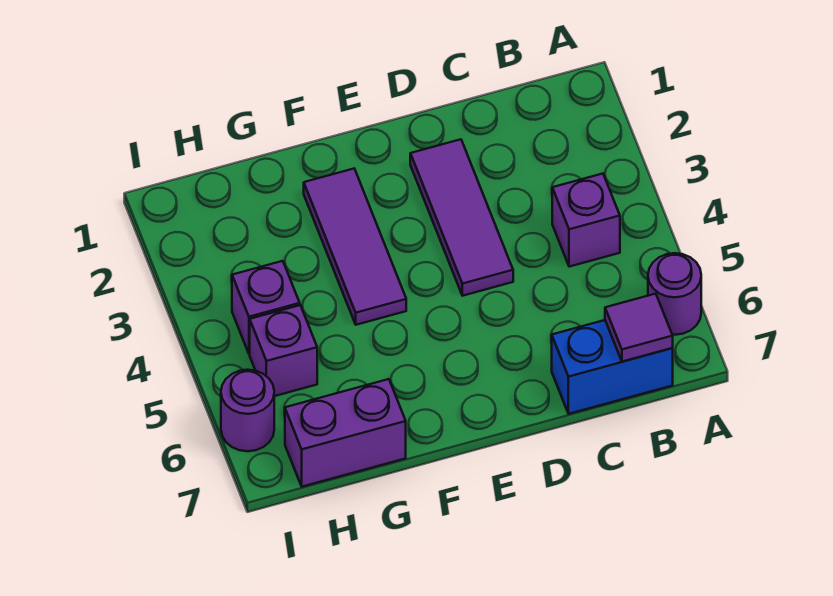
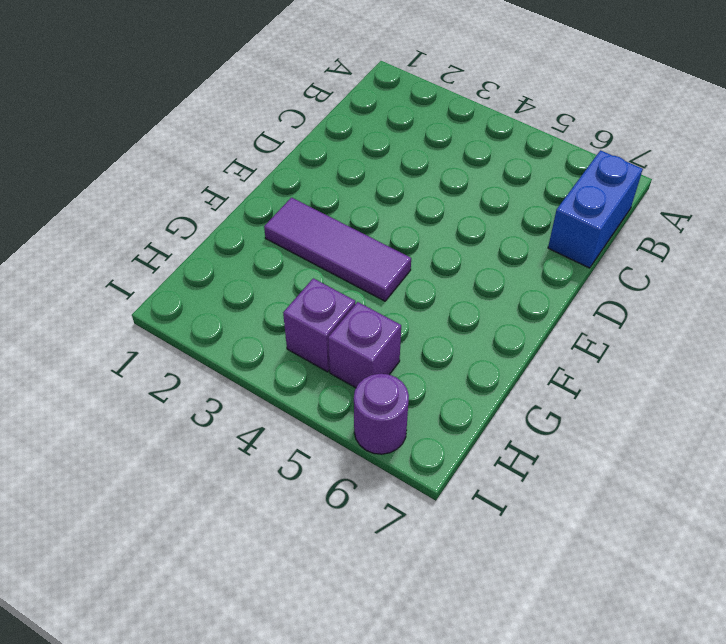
none -> purple 1x1 round brick [648,253,701,335]
none -> purple 1x1 brick [552,174,620,267]

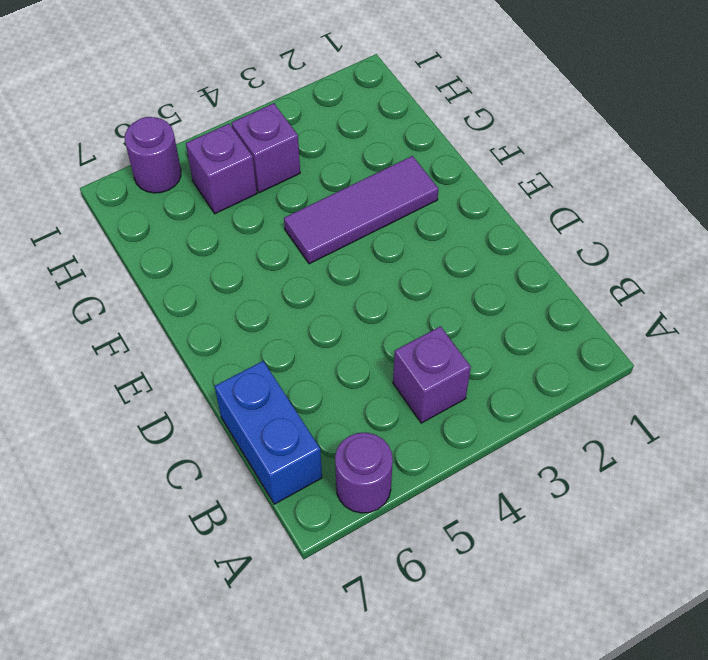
none -> purple 1x3 tile [410,139,513,296]
none -> purple 1x2 brick [285,379,406,487]

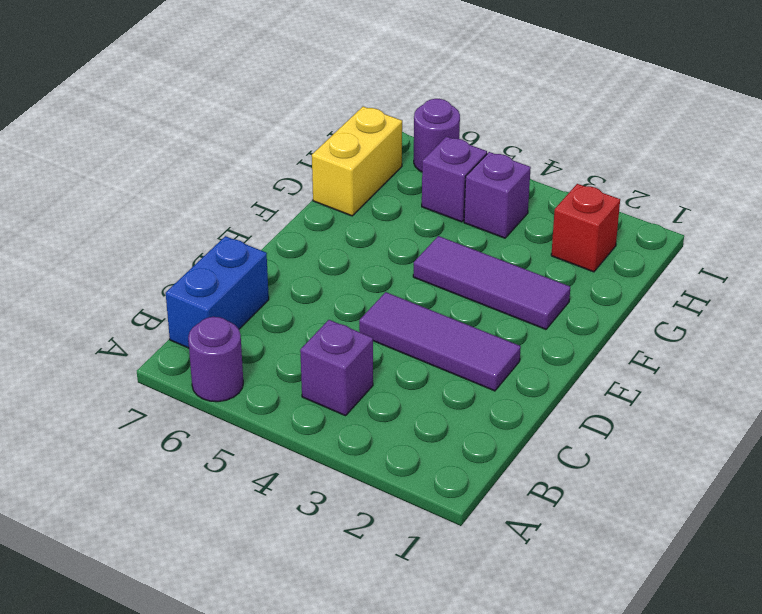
yellow 1x2 brick [312,106,402,216] -> purple 1x2 brick [285,379,406,487]
red 1x1 brick [551,184,620,272] -> none
none -> purple 1x1 tile [605,294,673,362]

